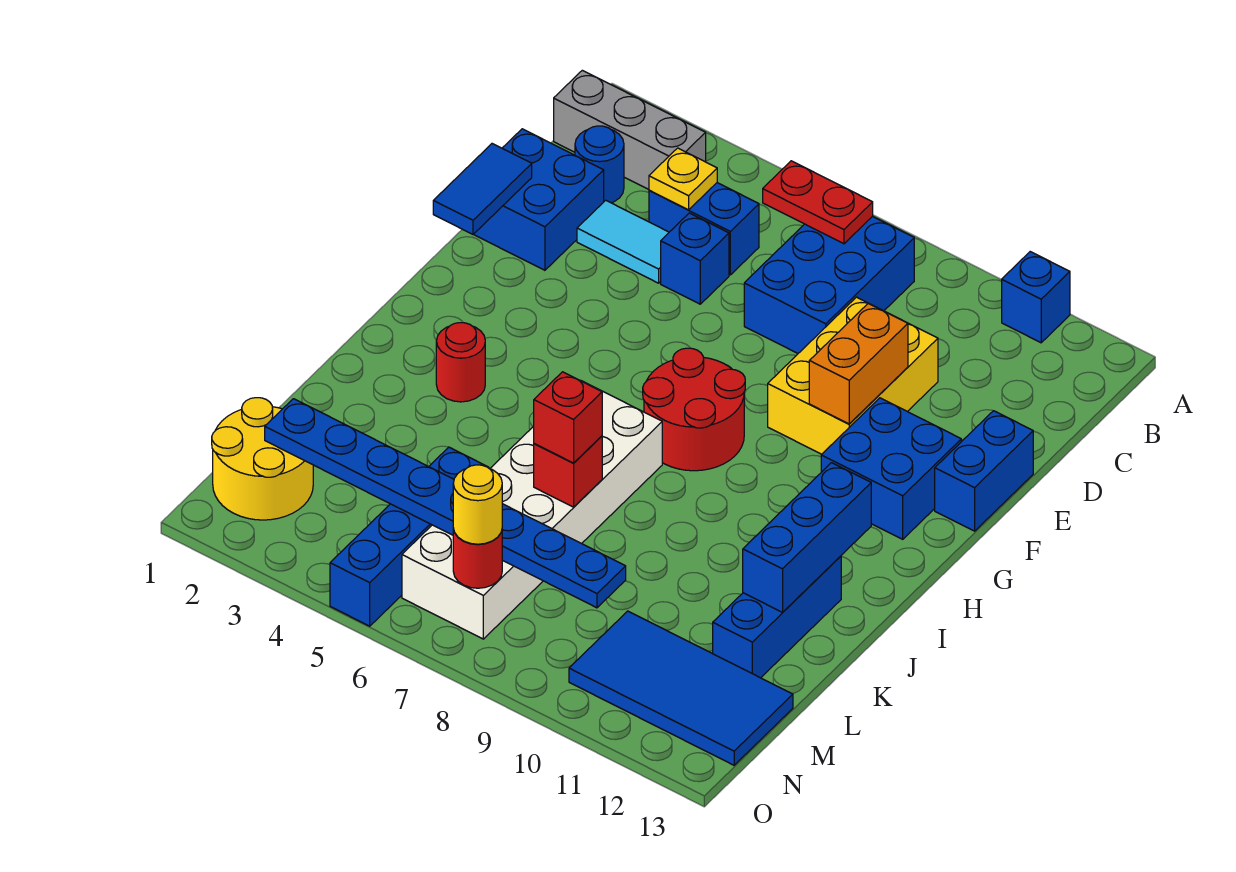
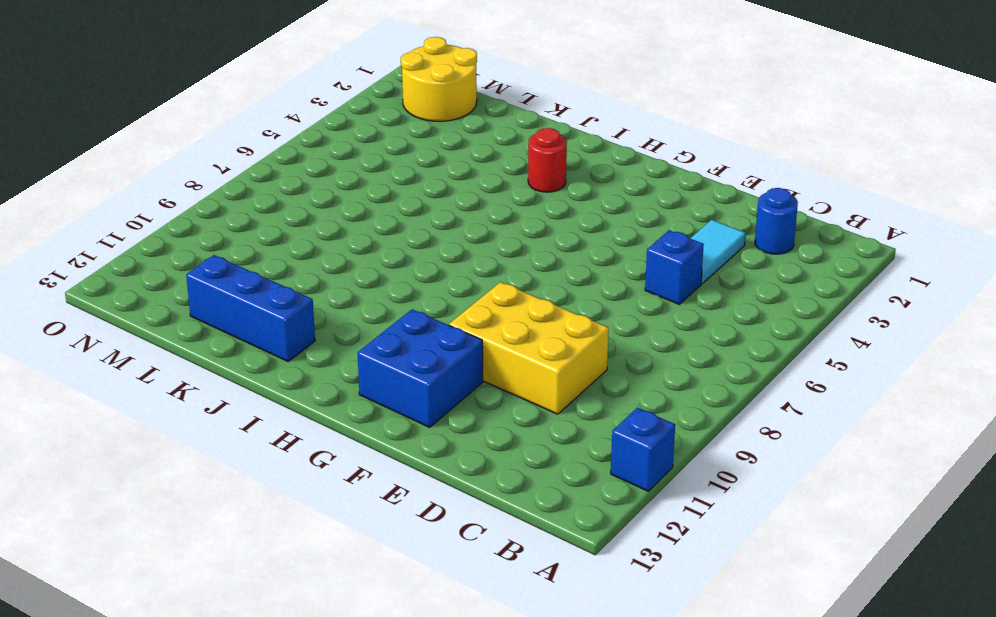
none -> grey 1x3 brick [554,70,706,190]
none -> blue 2x3 brick [744,216,914,353]
none -> blue 1x2 brick [649,183,759,275]

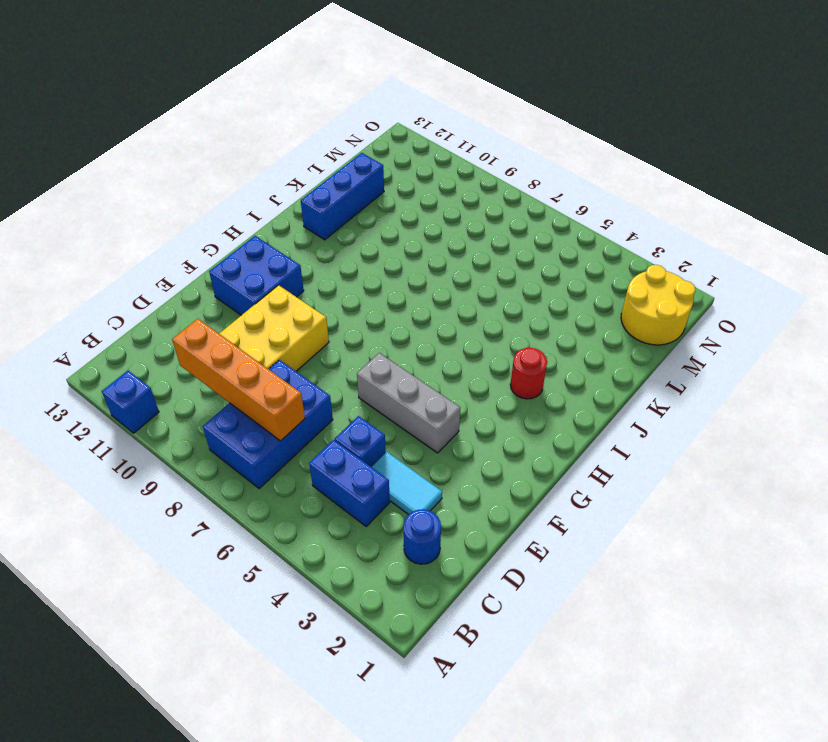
orange 1x4 brick [172,319,305,441] -> none
grey 1x3 brick [357,353,460,453] -> grey 1x3 brick moved to [554,70,706,190]
none -> blue 2x2 brick [473,129,604,270]
none -> blue 1x2 brick [935,411,1033,531]
none -> red 2x2 round brick [643,348,745,471]

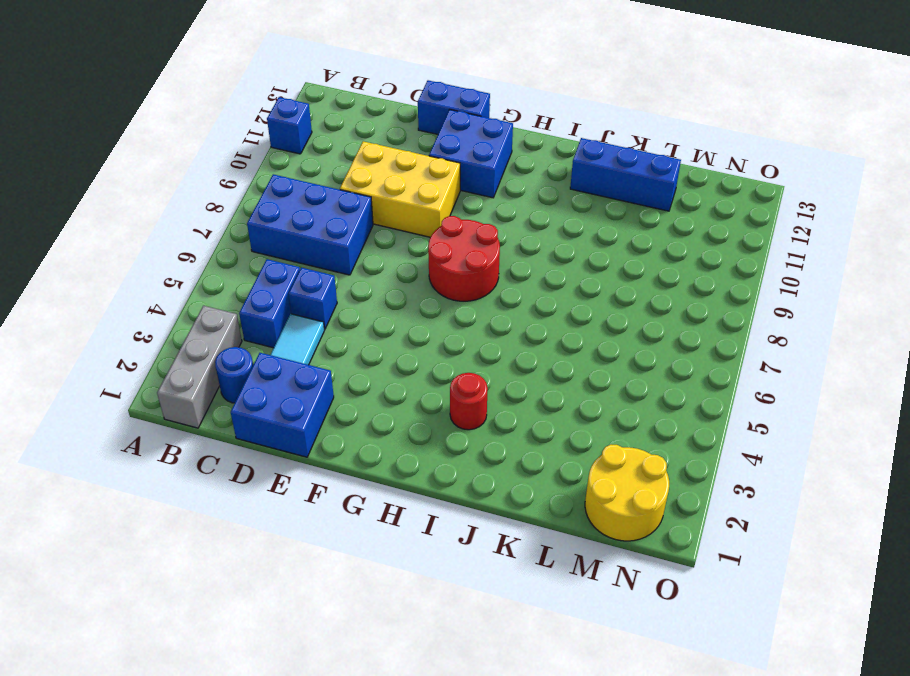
none -> white 2x6 brick [402,381,662,639]
none -> blue 1x4 brick [330,447,489,626]
none -> blue 2x4 tile [569,611,793,765]

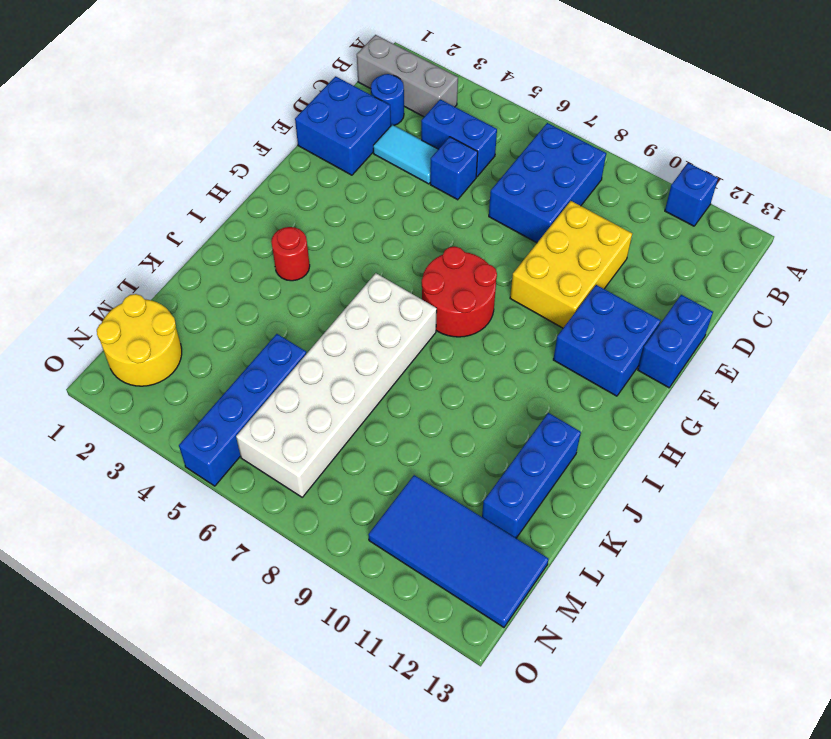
none -> red 1x2 plate [763,161,873,244]
none -> yellow 1x1 plate [649,148,717,210]
none -> blue 1x2 tile [433,144,532,234]

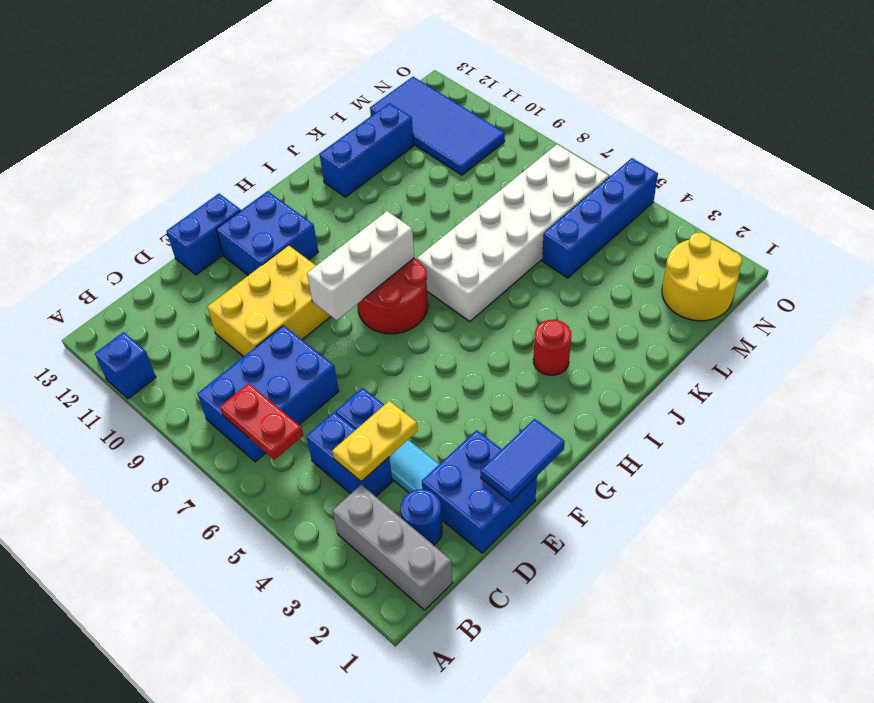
yellow 1x2 plate [332,401,418,482] -> yellow 1x1 plate [649,148,717,210]
white 1x3 brick [307,211,414,320] -> none
none -> orange 1x2 brick [809,303,908,424]
none -> blue 1x3 brick [743,463,871,612]
none -> red 1x1 brick [534,436,602,507]

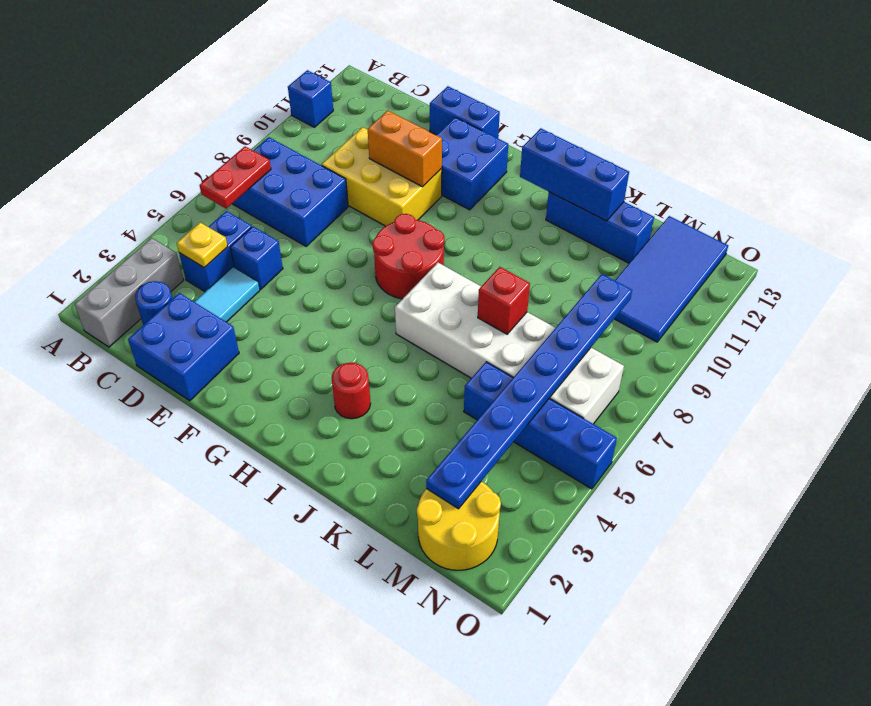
none -> blue 1x2 tile [433,144,532,234]
none -> red 1x1 round brick [453,529,502,588]
none -> red 1x1 brick [534,372,602,463]

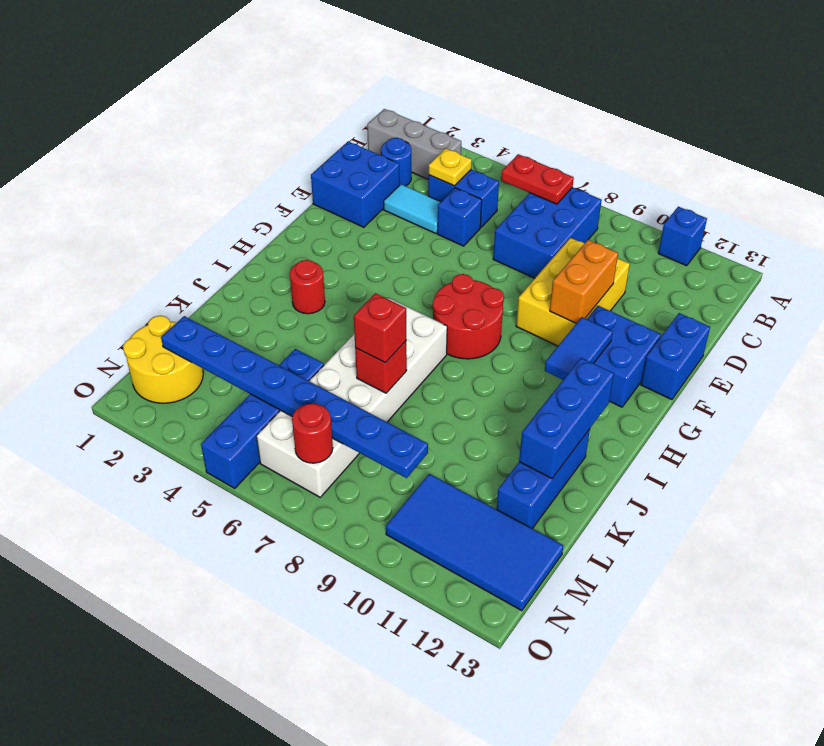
blue 1x2 tile [545,317,613,380] -> blue 1x2 tile moved to [433,144,532,234]
none -> yellow 1x1 round brick [453,465,502,544]

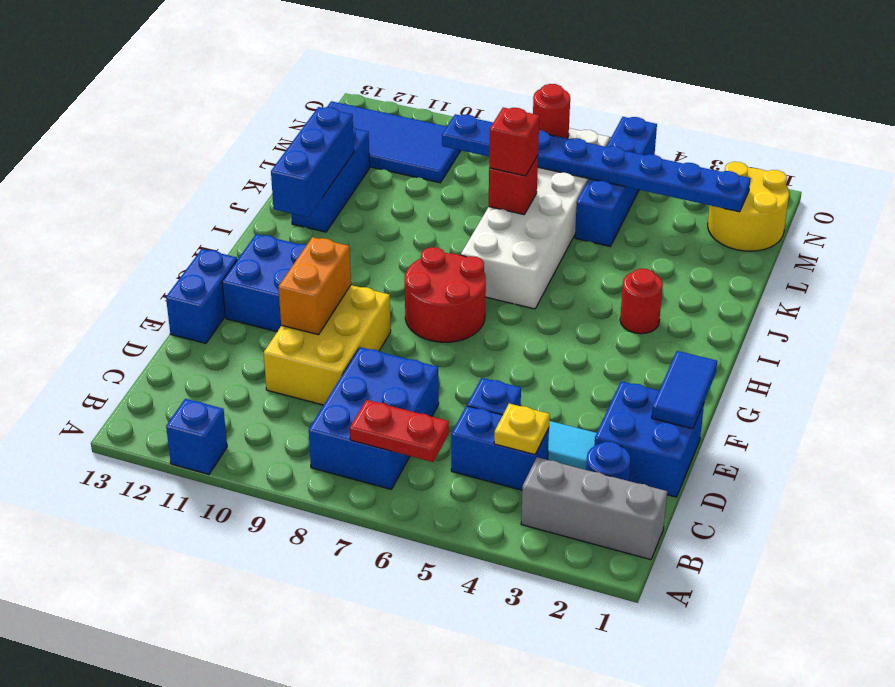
none -> yellow 1x1 round brick [453,465,502,544]

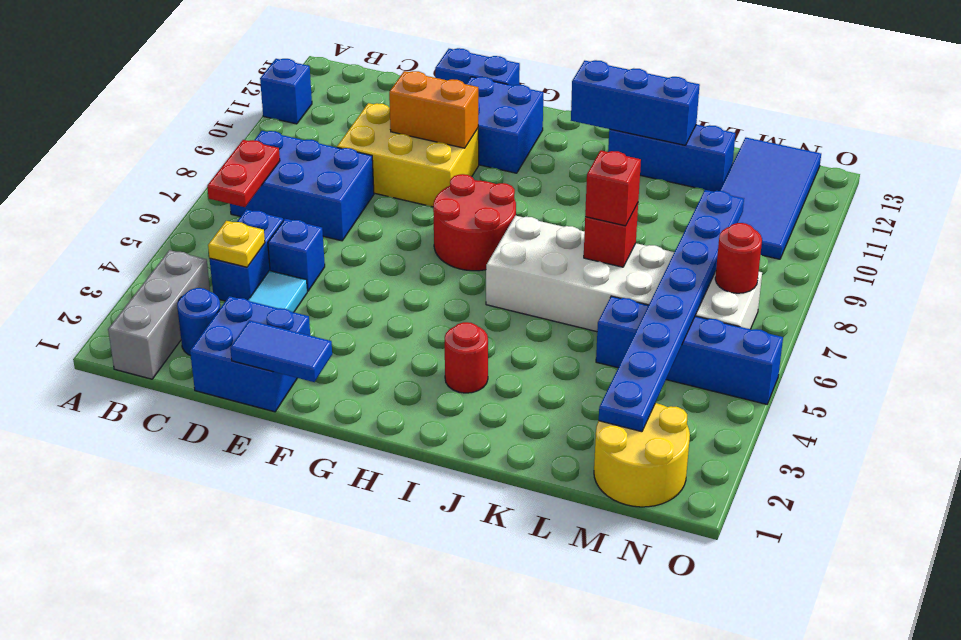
none -> yellow 1x1 round brick [453,465,502,544]

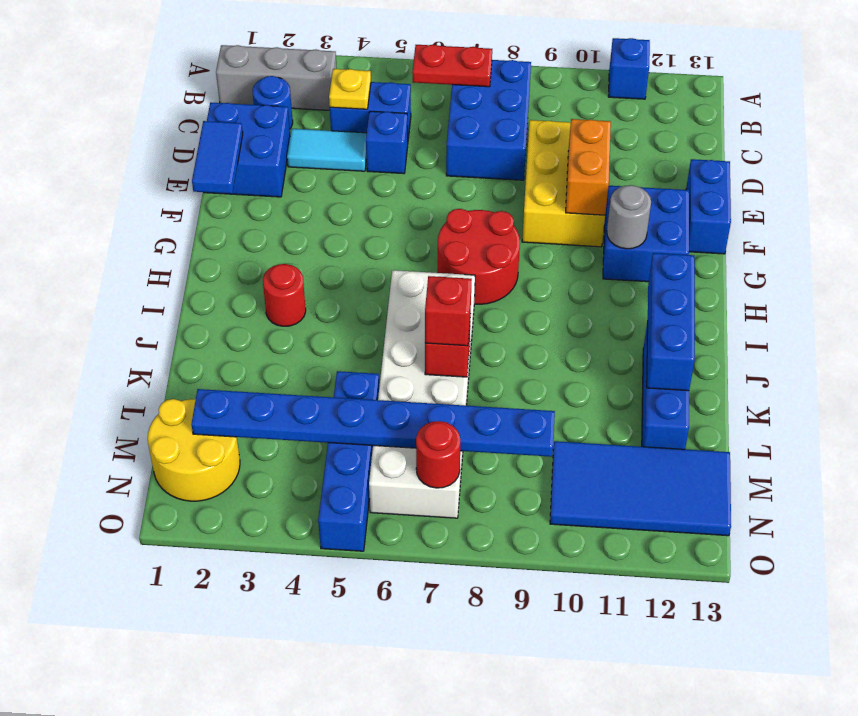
grey 1x1 round brick [607,185,651,249] -> none
none -> yellow 1x1 round brick [453,465,502,544]

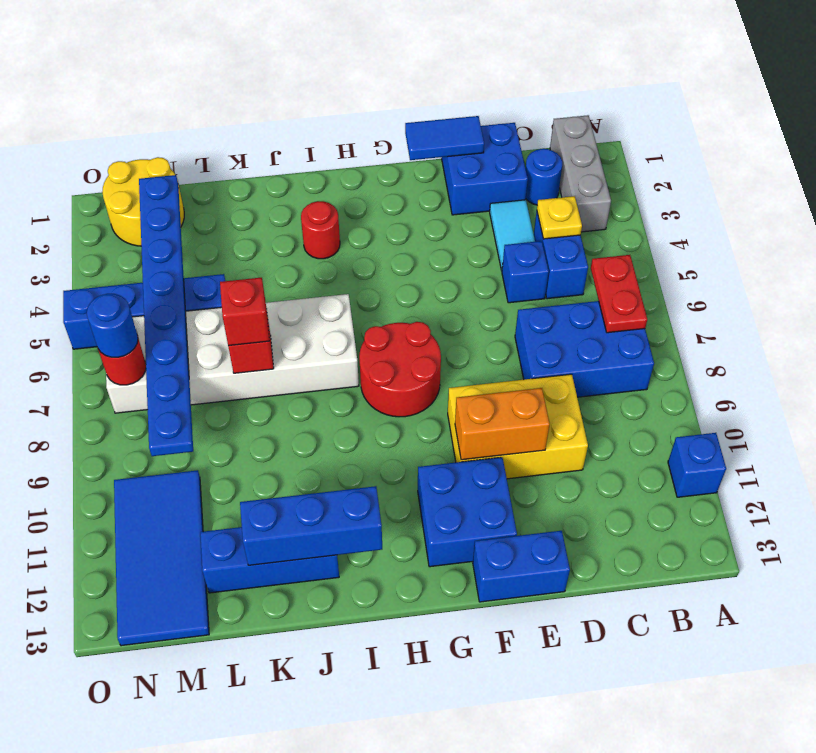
blue 1x1 round brick [87,294,138,357] -> yellow 1x1 round brick [453,465,502,544]

